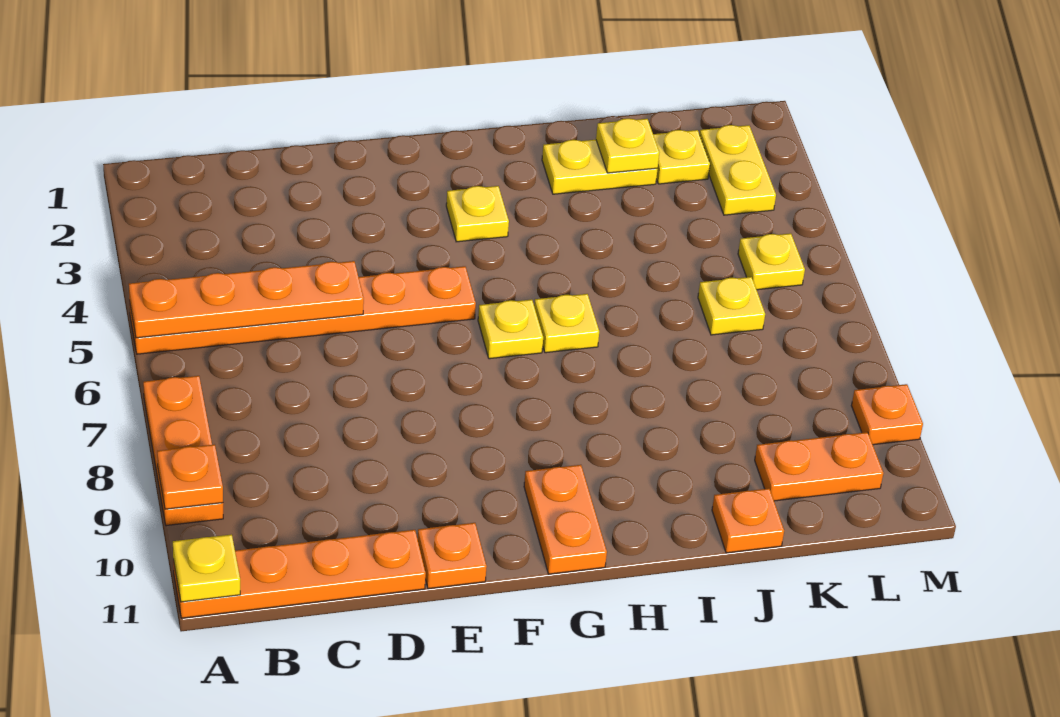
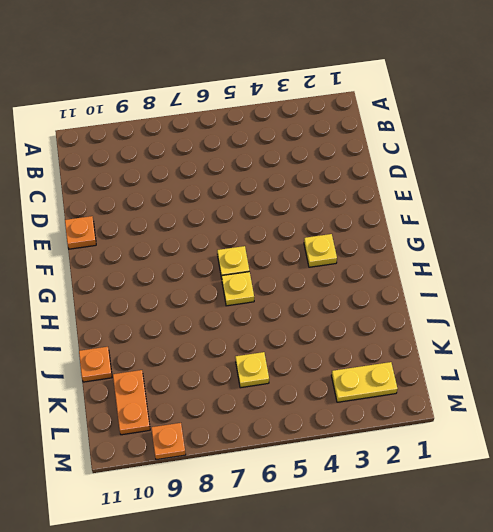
none -> orange 1x6 plate [130,266,476,354]
none -> orange 1x3 plate [143,376,223,526]
none -> orange 1x4 plate [173,530,426,618]

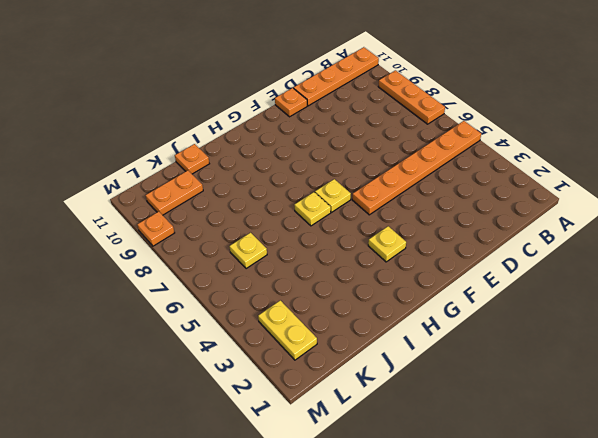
none -> orange 1x2 plate [524,465,607,574]
none -> yellow 1x2 plate [542,140,658,194]
none -> yellow 1x1 plate [653,130,710,184]

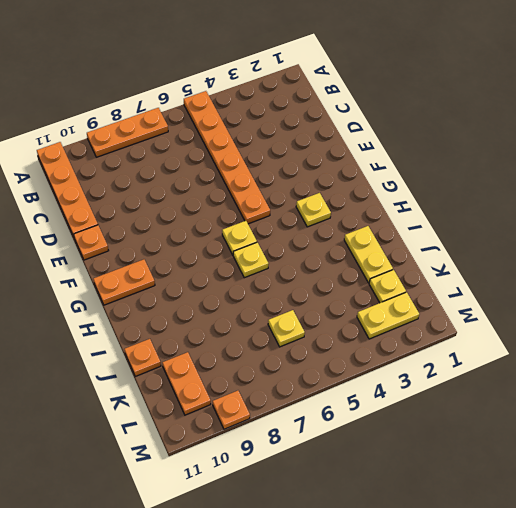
none -> yellow 1x1 plate [738,233,805,290]
none -> orange 1x4 plate [129,261,364,338]
none -> orange 1x1 plate [157,444,223,509]

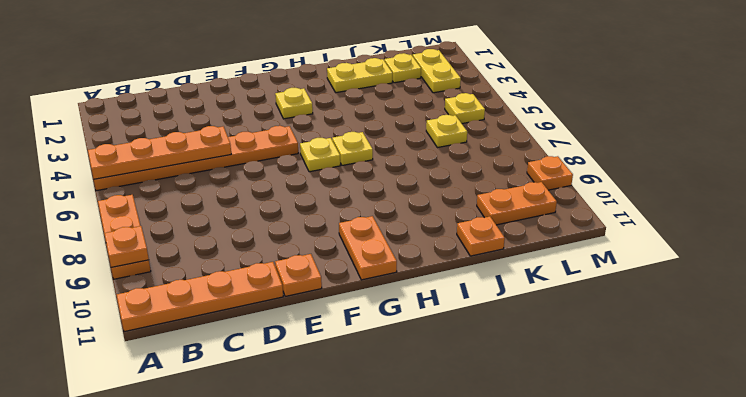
none -> yellow 1x1 plate [173,534,240,602]
none -> yellow 1x1 plate [596,118,659,173]

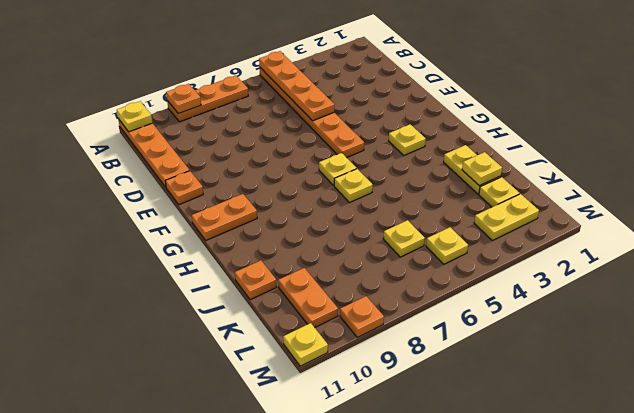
yellow 1x1 plate [283,323,328,366] -> none

